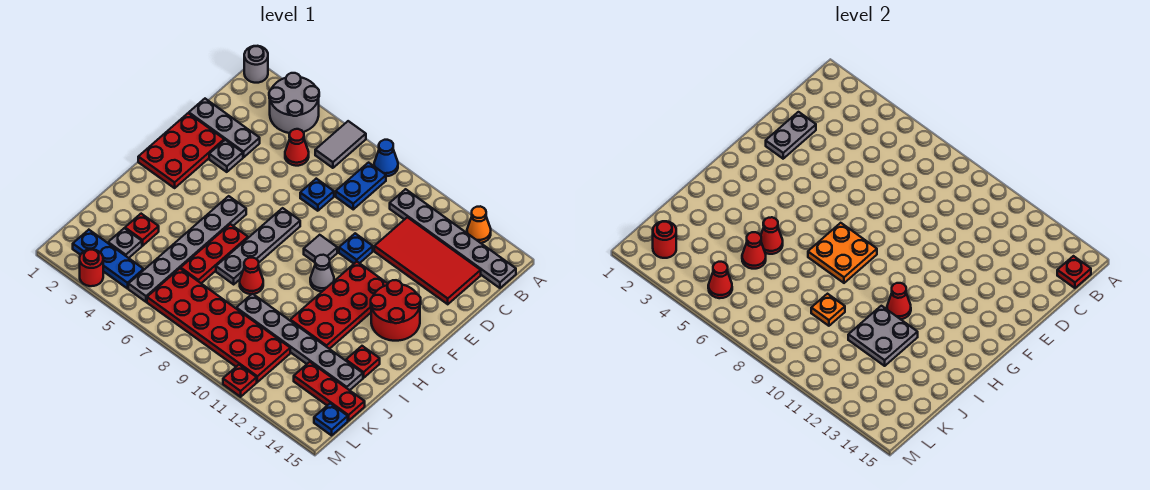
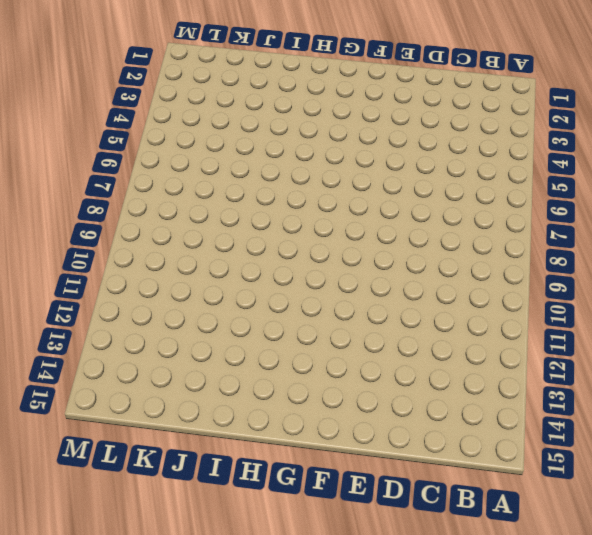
none -> grey 1x1 round brick [244,46,268,83]
none -> grey 2x2 round brick [269,73,319,133]
none -> grey 1x2 tile [315,121,366,168]
none -> blue 1x1 cone [374,140,398,176]

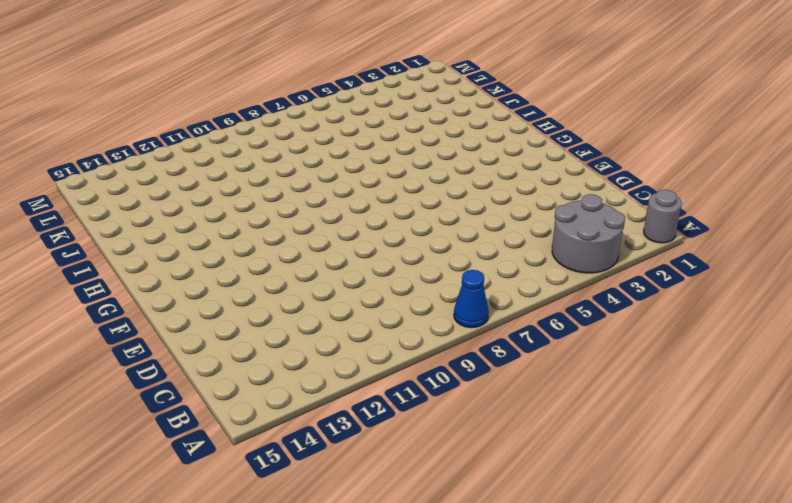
none -> grey 1x2 tile [315,121,366,168]
none -> orange 1x1 cone [467,206,491,243]
none -> blue 1x2 plate [336,163,386,209]
none -> grey 1x6 plate [390,189,516,288]

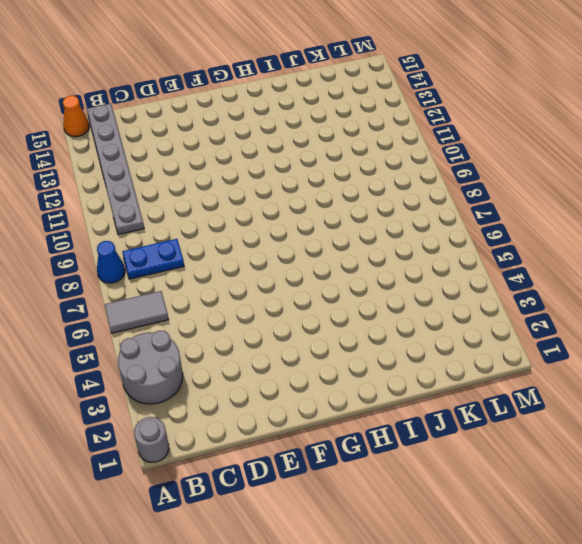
orange 1x1 cone [63,96,89,137] -> orange 1x1 cone moved to [467,206,491,243]
none -> red 1x1 cone [285,129,309,166]
none -> red 2x4 tile [374,217,481,304]
none -> grey 1x3 plate [189,99,260,157]
none -> blue 1x1 plate [300,179,334,211]

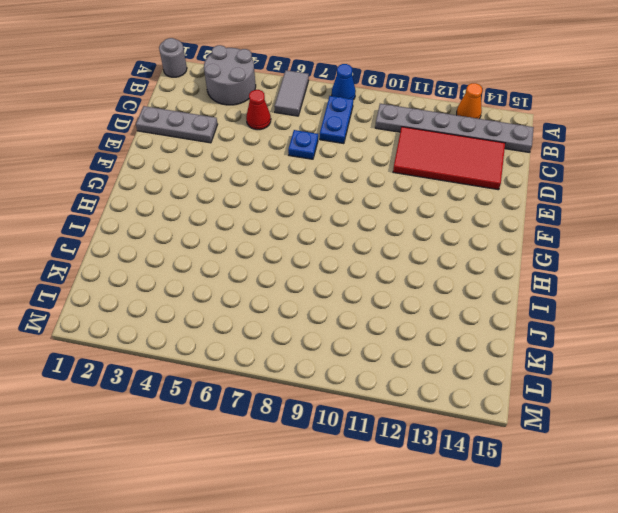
none -> red 2x3 plate [138,113,224,188]
none -> grey 1x1 plate [209,140,243,172]
none -> blue 1x1 plate [339,233,373,264]
none -> grey 1x4 plate [216,208,300,284]

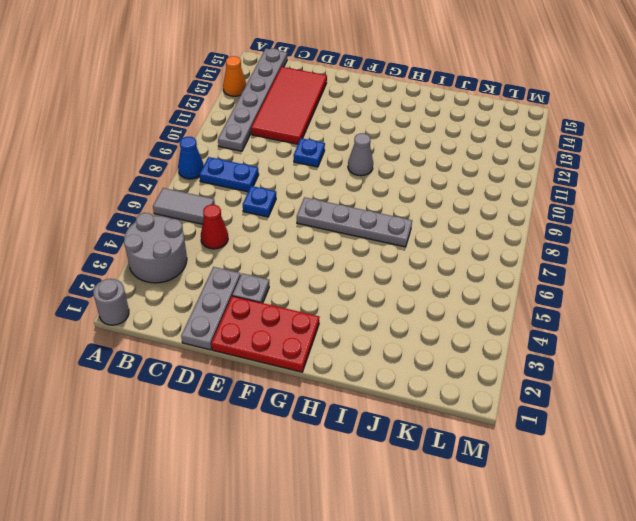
none -> grey 1x1 tile [304,235,337,262]
none -> red 2x4 plate [290,262,388,349]
none -> red 2x2 round brick [371,280,421,341]
none -> grey 1x6 plate [128,196,246,302]

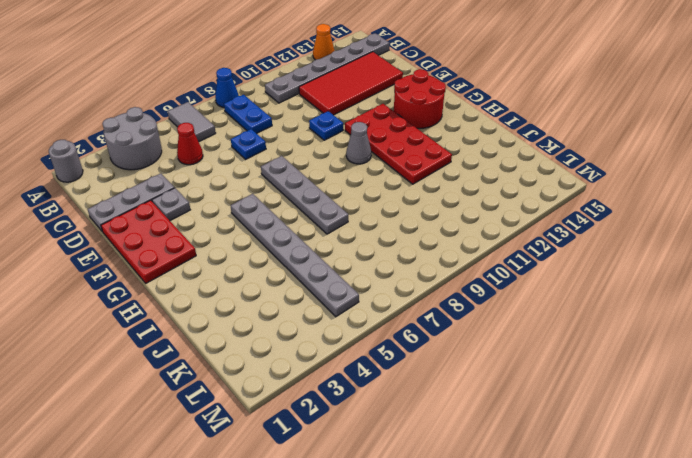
none -> grey 1x1 tile [304,235,337,262]
none -> red 1x3 plate [181,224,248,283]
none -> red 1x1 cone [240,258,263,294]
none -> red 1x1 plate [346,346,380,378]

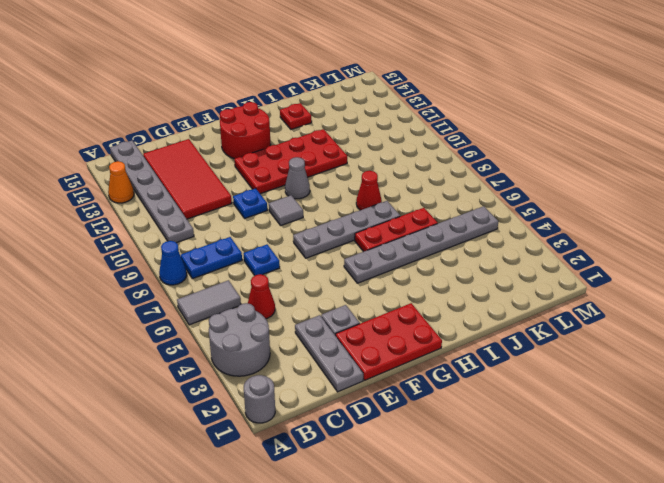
none -> red 1x1 plate [125,214,159,246]
none -> grey 1x6 plate [236,294,363,390]
none -> grey 1x1 plate [108,228,142,258]
none -> red 2x6 plate [147,268,290,382]

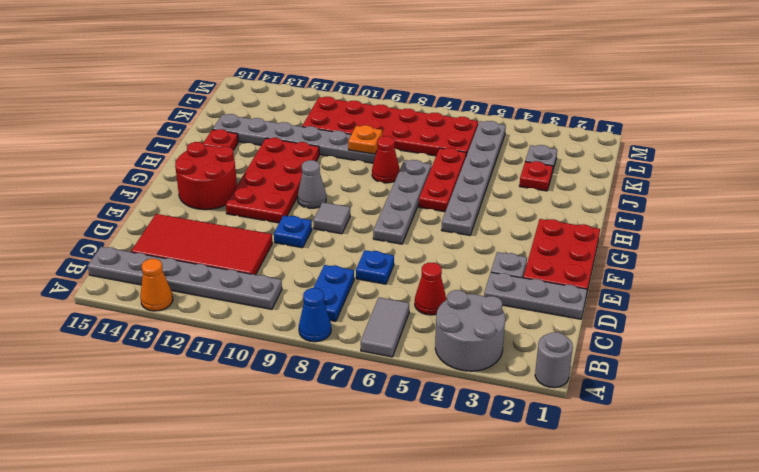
none -> red 1x3 plate [294,362,365,421]
none -> blue 1x3 plate [73,230,144,289]
none -> blue 1x1 plate [314,403,348,435]
none -> red 1x1 round brick [80,249,103,286]

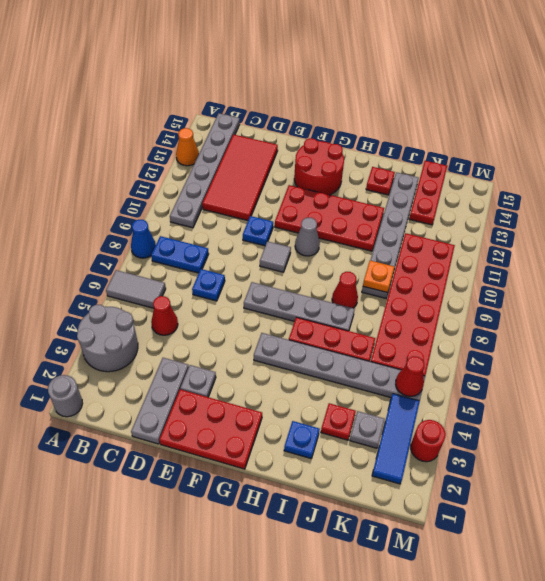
blue 1x1 plate [284,421,320,458] -> blue 1x1 plate moved to [314,403,348,435]
blue 1x3 tile [372,394,420,484] -> blue 1x3 plate [73,230,144,289]
none -> red 1x1 plate [223,365,257,397]
none -> red 1x1 plate [1057,256,1091,288]
none -> grey 1x2 plate [766,112,816,159]
none -> orange 2x2 plate [808,223,877,283]

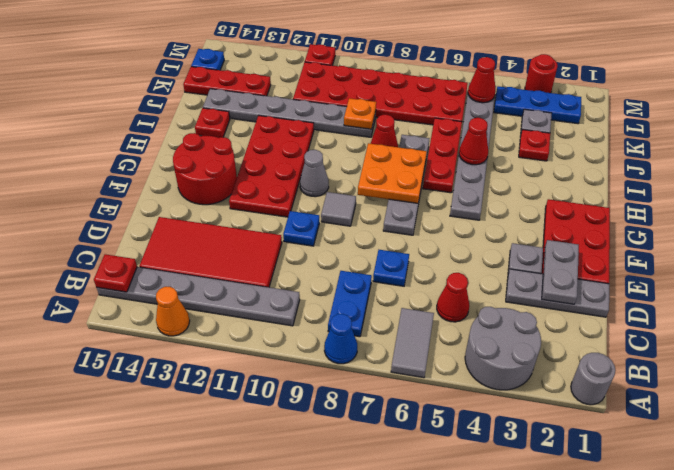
none -> red 1x1 cone [887,283,911,319]
none -> grey 2x2 plate [848,306,918,366]
none -> red 1x1 cone [742,232,766,269]
none -> red 1x1 round brick [653,221,676,258]

